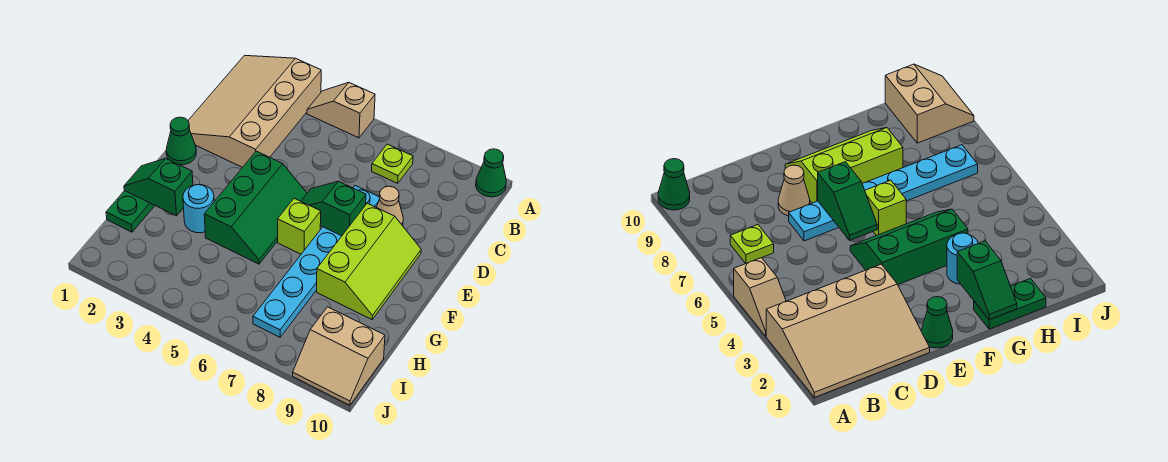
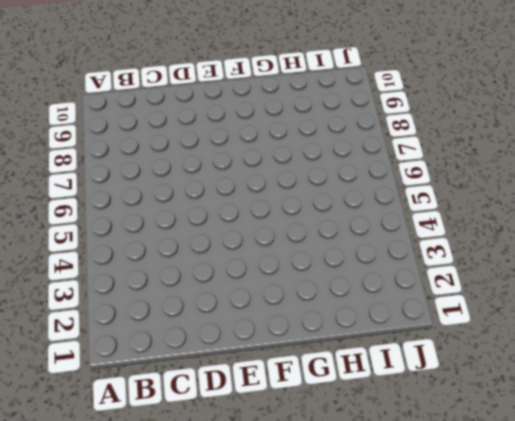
none -> tan 3x4 slope [188,55,321,167]
none -> tan 1x2 slope [307,83,375,138]
none -> green 1x1 cone [476,149,506,197]

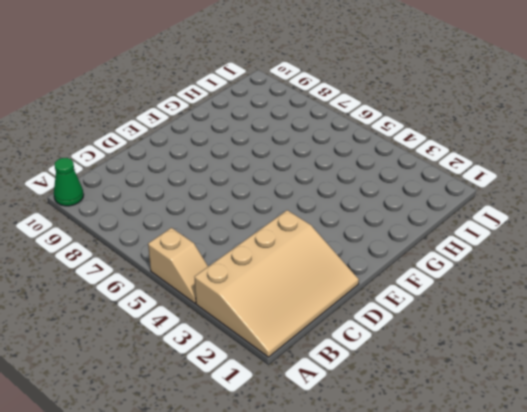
none -> lime 1x1 plate [372,144,413,183]
none -> cyan 1x6 plate [253,186,380,337]
none -> tan 1x1 cone [376,186,403,226]

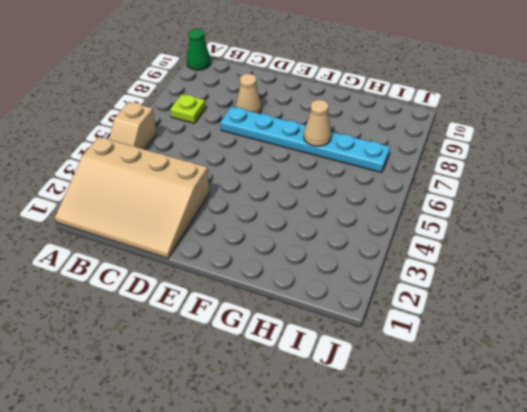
tan 1x1 cone [304,100,331,146] -> none
none -> green 1x1 cone [166,117,196,165]
none -> green 2x3 slope [204,151,307,264]
none -> lime 2x3 slope [317,203,421,319]

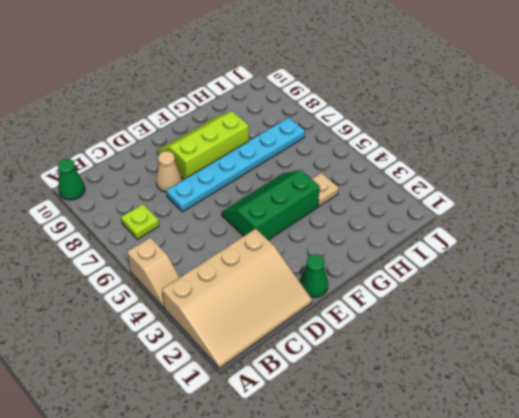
tan 1x1 plate [312,173,339,206] -> none
none -> lime 1x1 brick [278,198,321,254]
none -> green 1x2 plate [106,191,155,232]
none -> cyan 1x1 round brick [183,185,214,233]

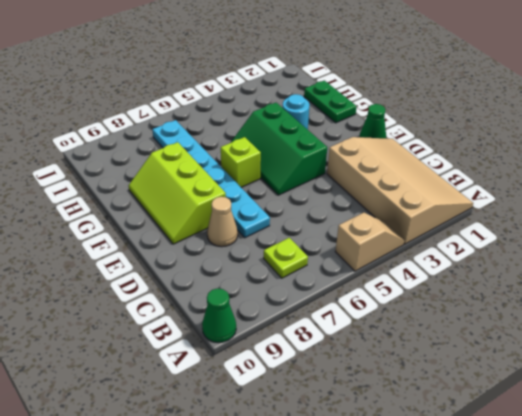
none -> tan 2x2 slope [293,307,385,405]
none -> green 1x2 slope [301,181,366,236]
none -> green 1x2 slope [124,158,193,216]

